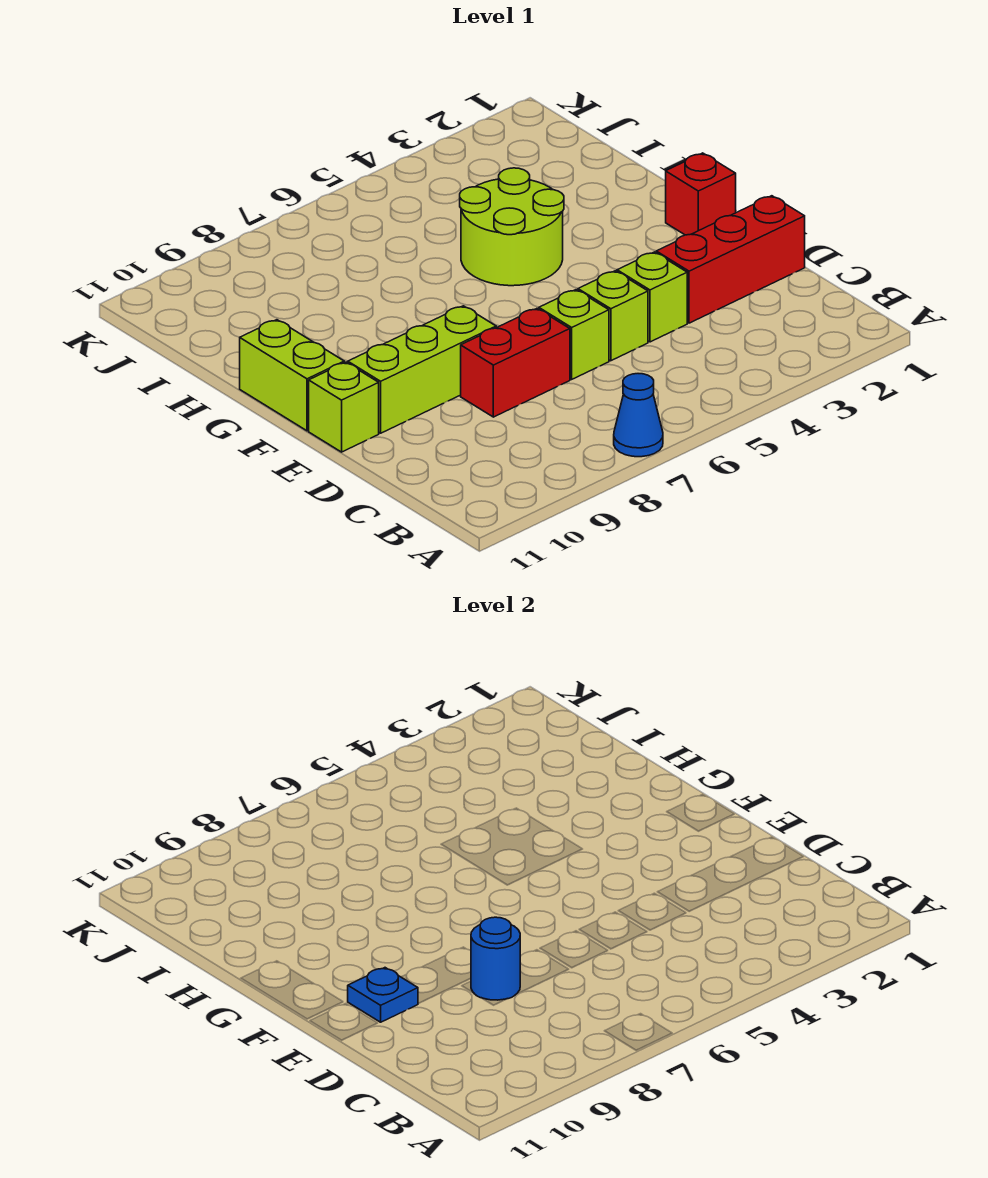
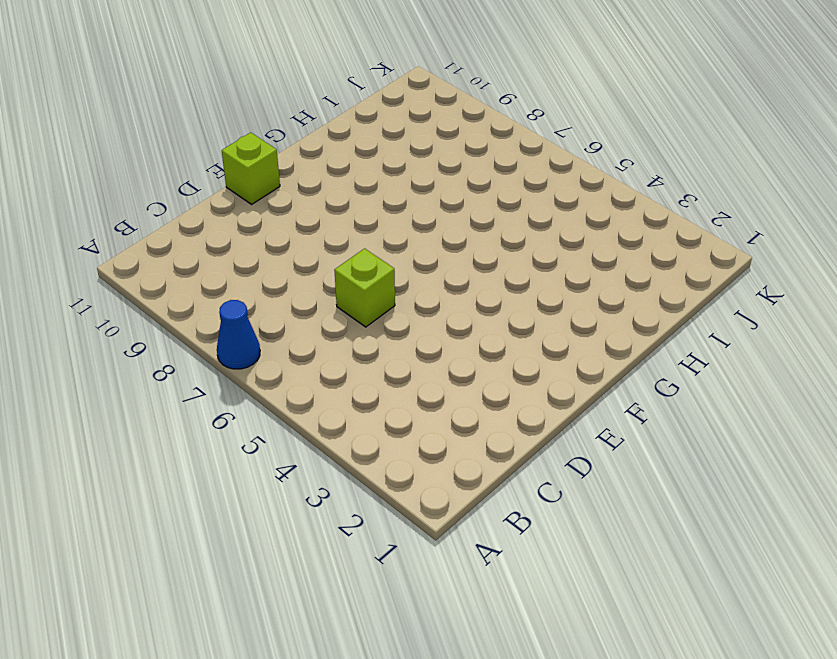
none -> red 1x3 brick [656,196,805,323]
none -> lime 1x1 brick [617,252,687,342]
none -> lime 1x1 brick [578,271,648,361]

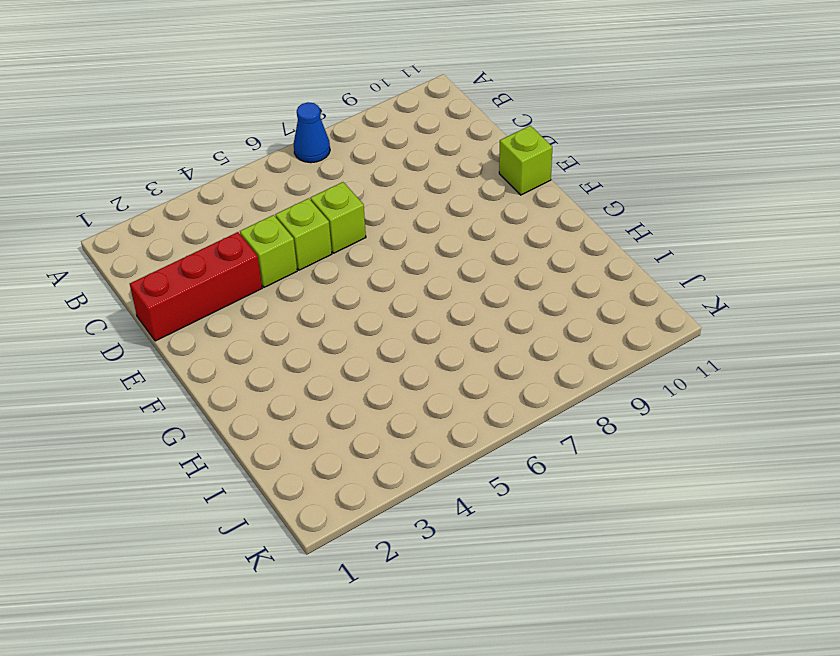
none -> red 1x2 brick [461,309,570,417]
none -> lime 1x3 brick [348,306,496,433]
none -> red 1x1 brick [666,153,736,235]

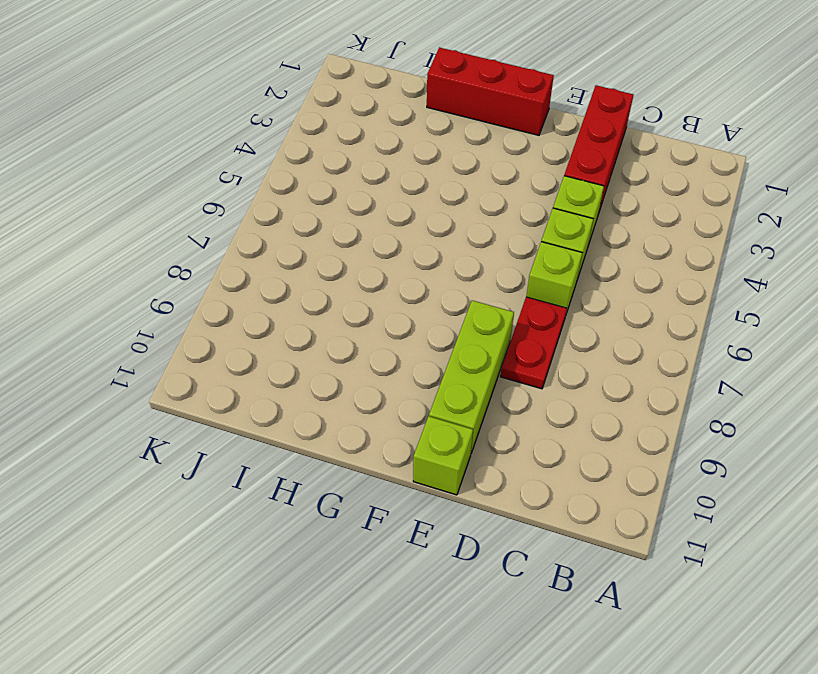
red 1x2 plate [500,297,567,389] -> red 1x2 brick [461,309,570,417]
red 1x3 brick [427,47,554,135] -> red 1x1 brick [666,153,736,235]
none -> blue 1x1 cone [614,374,663,457]
none -> lime 1x2 brick [240,320,344,431]
none -> lime 2x2 round brick [460,168,564,286]

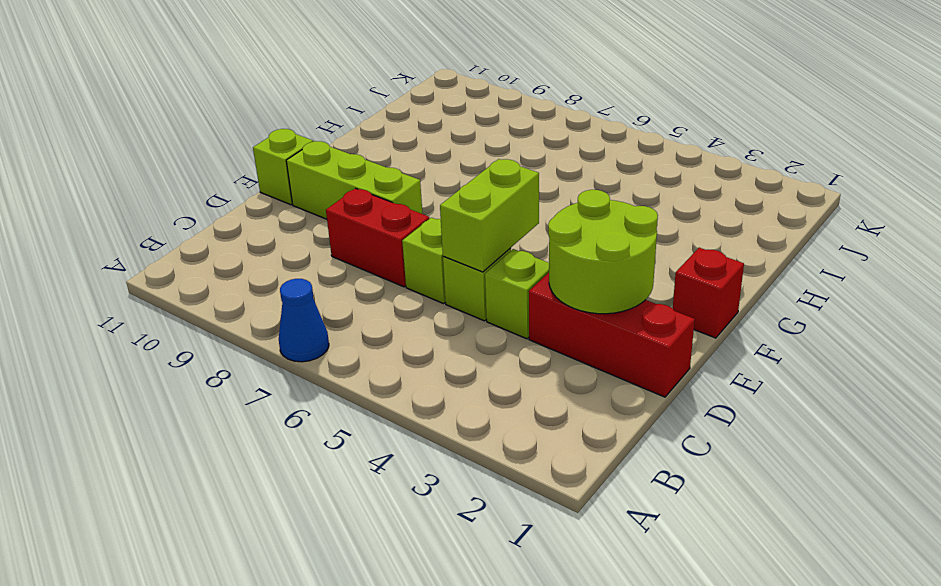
lime 2x2 round brick [548,190,658,314] -> lime 2x2 round brick moved to [460,168,564,286]
lime 1x2 brick [440,159,539,272] -> lime 1x2 brick moved to [240,320,344,431]
none -> blue 1x1 round brick [471,917,520,1000]
none -> blue 1x1 plate [348,968,418,1022]

